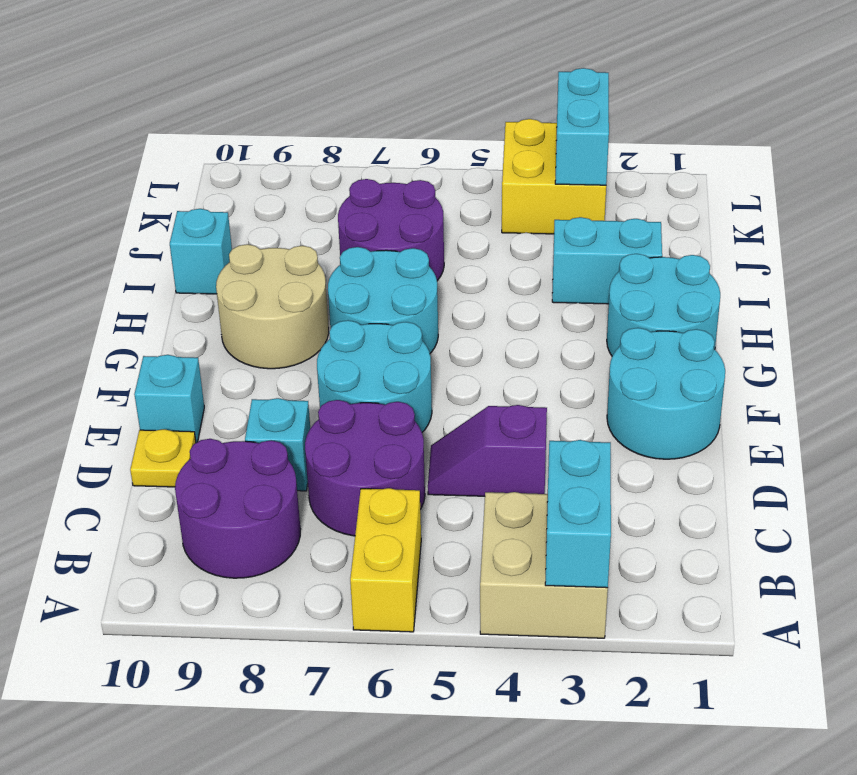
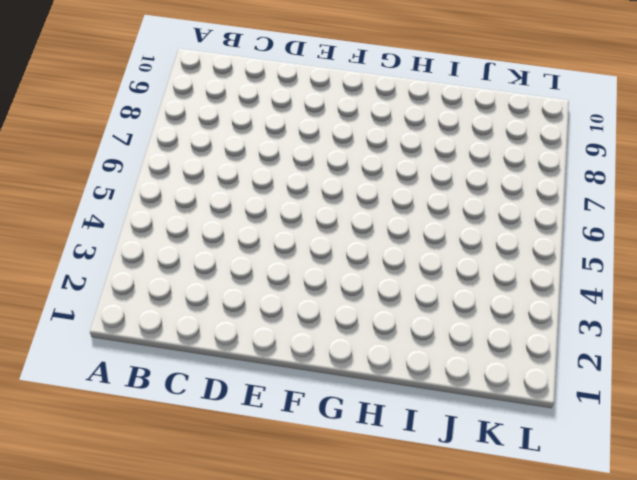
none -> tan 2x2 brick [480,492,608,638]
none -> yellow 1x2 brick [350,488,421,632]
none -> purple 2x2 round brick [175,439,301,578]

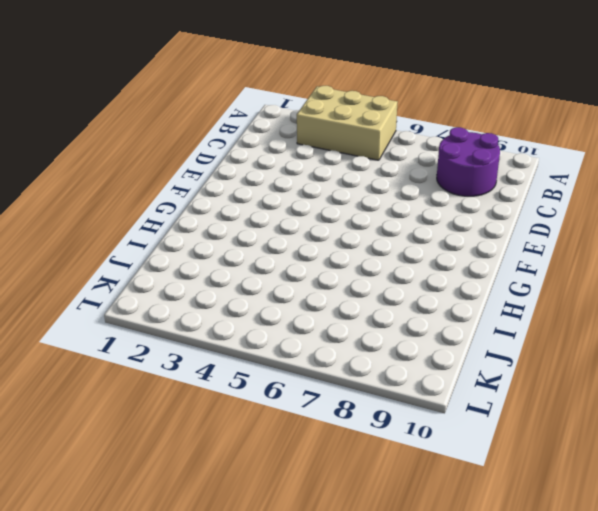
tan 2x3 brick [297,86,398,160] -> tan 2x2 brick [480,492,608,638]
none -> yellow 1x2 brick [350,488,421,632]
none -> purple 2x2 round brick [305,400,425,536]
none -> purple 1x2 slope [428,405,547,496]

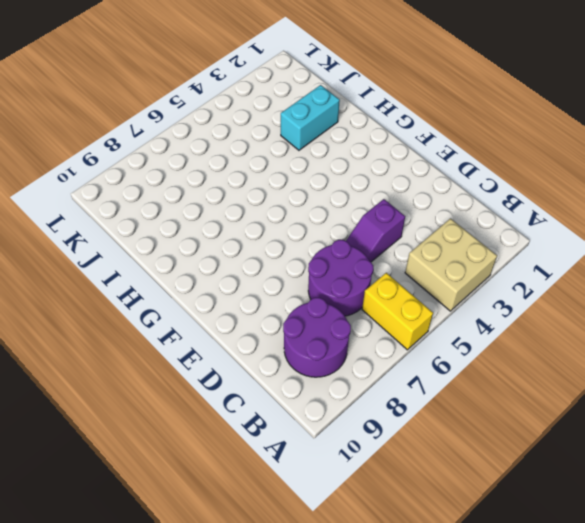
none -> cyan 1x1 brick [245,398,310,491]
none -> yellow 1x1 plate [130,429,196,487]
none -> cyan 2x2 round brick [607,328,725,459]

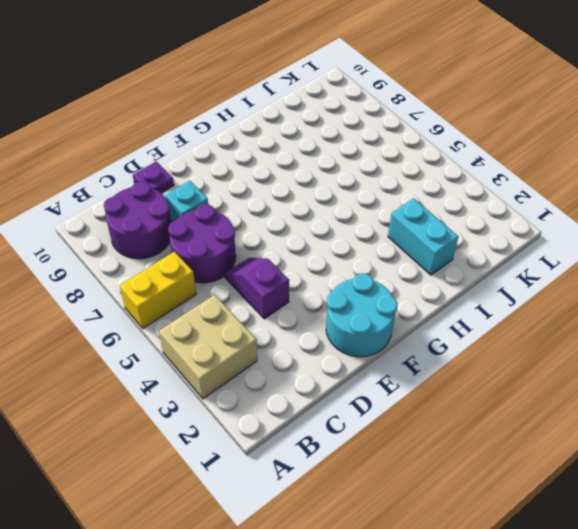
purple 1x1 plate [133,161,174,193] -> yellow 1x1 plate [130,429,196,487]
none -> cyan 2x2 round brick [317,320,432,432]
none -> cyan 1x1 brick [134,355,204,443]
none -> cyan 2x2 round brick [607,254,720,356]

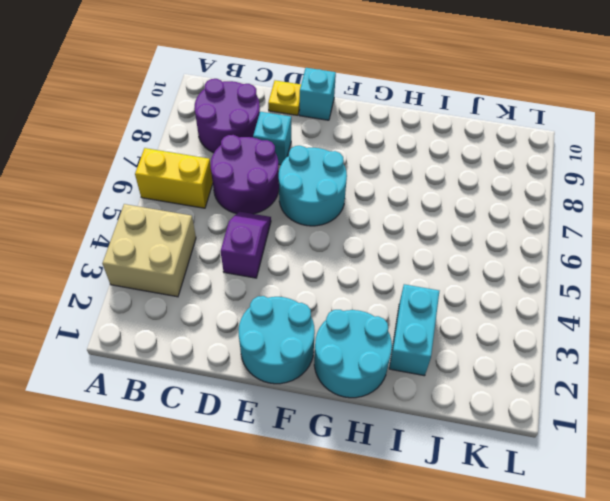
none -> cyan 2x2 round brick [328,247,438,353]
none -> tan 2x2 round brick [216,244,329,369]
none -> purple 2x2 round brick [338,179,444,281]

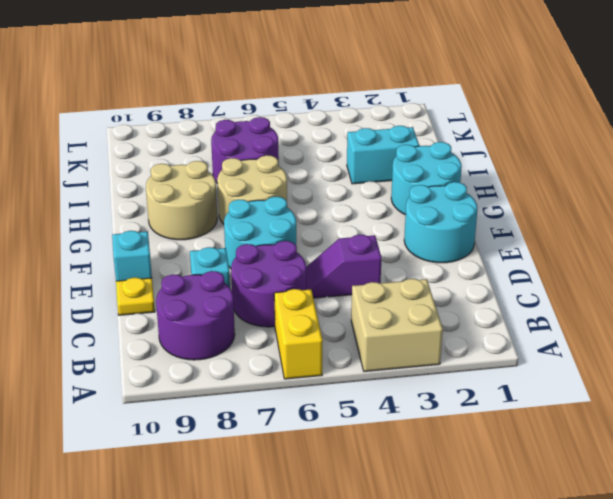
tan 2x2 round brick [217,155,287,224] -> cyan 2x2 round brick [328,247,438,353]
none -> cyan 1x1 brick [170,209,232,294]
none -> yellow 2x2 brick [502,119,606,234]
none -> cyan 1x2 brick [545,440,611,588]

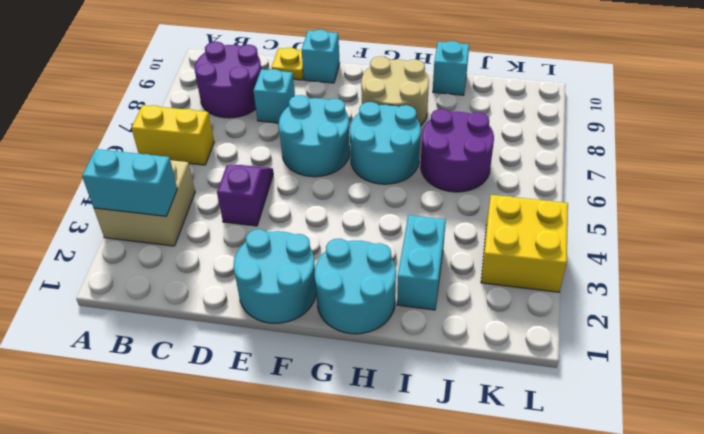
none -> purple 2x2 round brick [305,400,425,536]
none -> cyan 1x2 brick [555,68,609,185]

